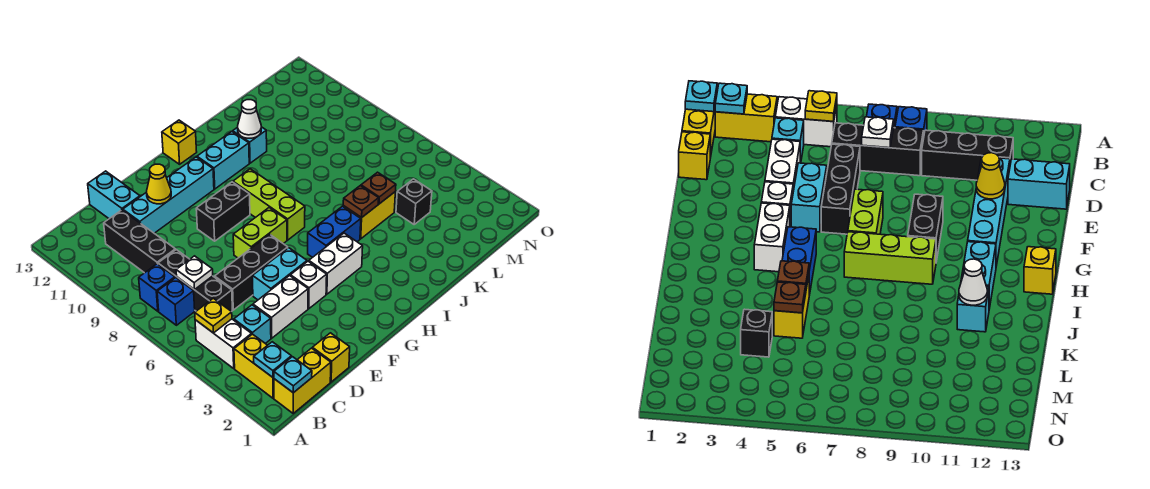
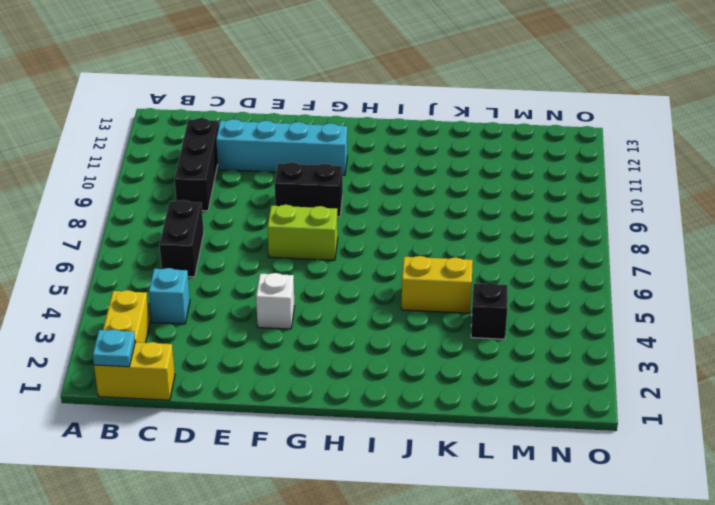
black 1x2 brick [160,200,204,277] -> black 1x3 brick [158,250,232,312]
none -> white 1x2 brick [195,319,252,368]
none -> blue 1x1 brick [157,278,195,325]
none -> blue 1x1 brick [139,264,175,311]
none -> yellow 1x1 brick [312,333,350,382]

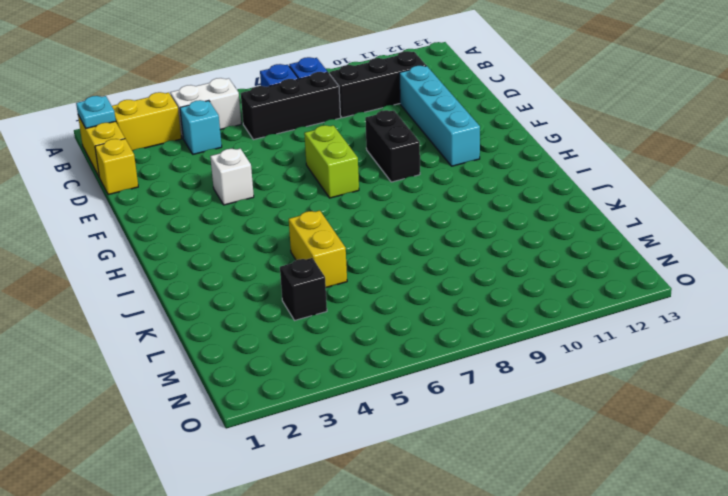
none -> white 1x2 brick [253,276,308,338]
none -> black 1x3 brick [215,234,288,310]
none -> cyan 1x2 brick [88,171,140,219]
none -> cyan 1x2 brick [253,248,307,300]

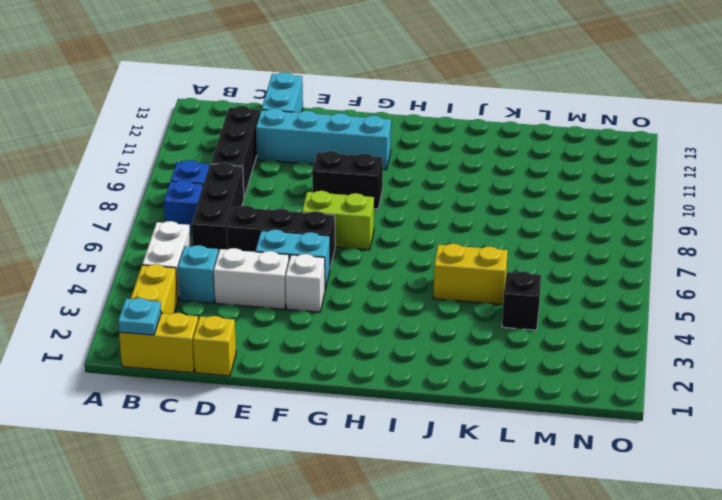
none -> white 1x2 brick [309,233,363,294]
none -> blue 1x2 brick [308,206,361,258]
none -> lime 1x3 brick [233,169,305,240]
none -> cyan 1x2 brick [197,131,249,189]

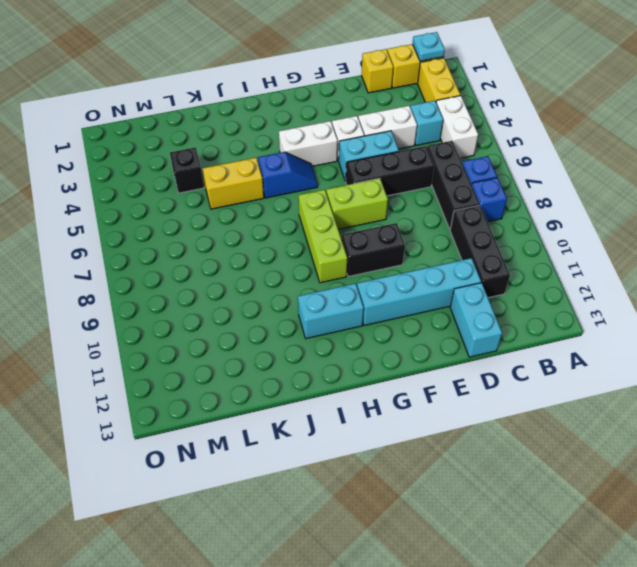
blue 1x2 slope [258,152,318,198] -> blue 1x2 brick [308,206,361,258]
none -> yellow 1x1 brick [162,120,197,164]
none -> cyan 1x1 brick [232,127,267,163]
none -> cyan 1x1 plate [254,342,291,377]
none -> yellow 1x1 plate [195,298,232,333]

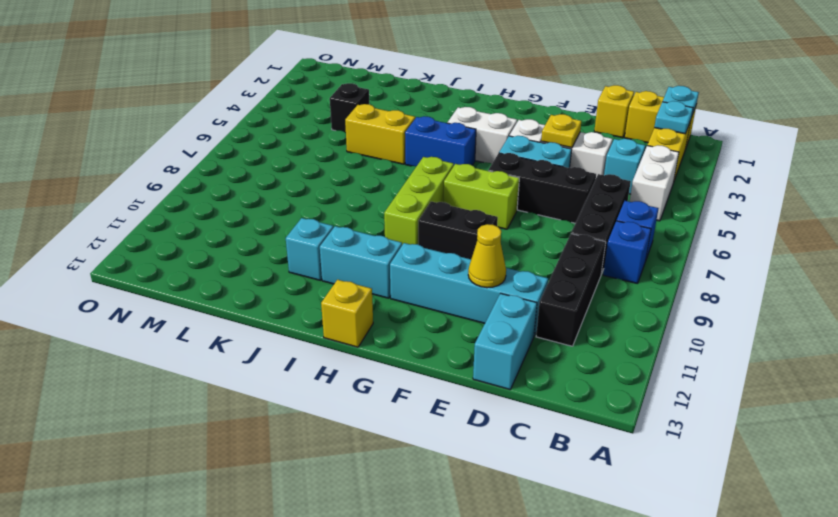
yellow 1x1 plate [541,114,581,148] -> yellow 1x1 plate moved to [195,298,232,333]
none -> white 1x1 plate [176,256,213,289]
none -> brown 1x1 plate [343,186,379,218]
none -> white 1x1 cone [238,100,261,138]
none -> brown 1x1 plate [361,172,396,204]

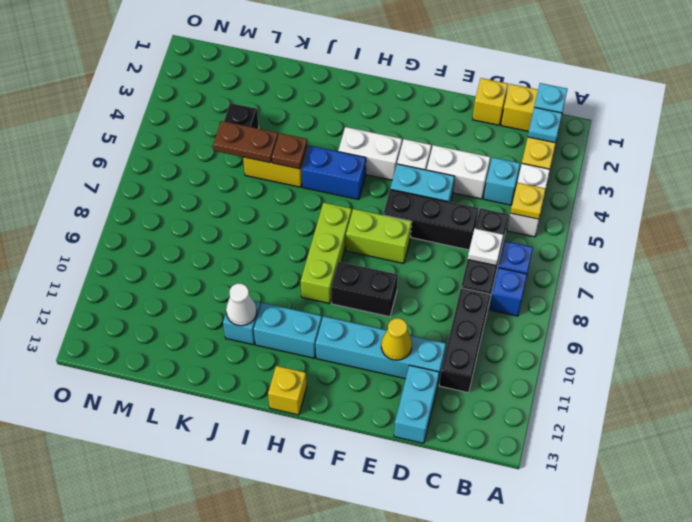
brown 1x2 plate [213,121,278,163] -> brown 1x1 plate [361,172,396,204]

